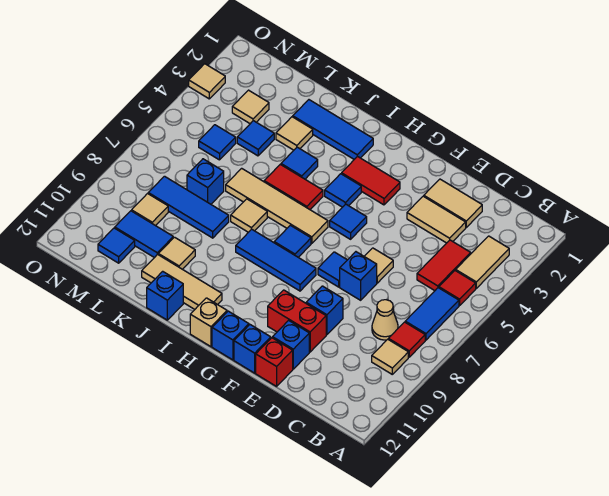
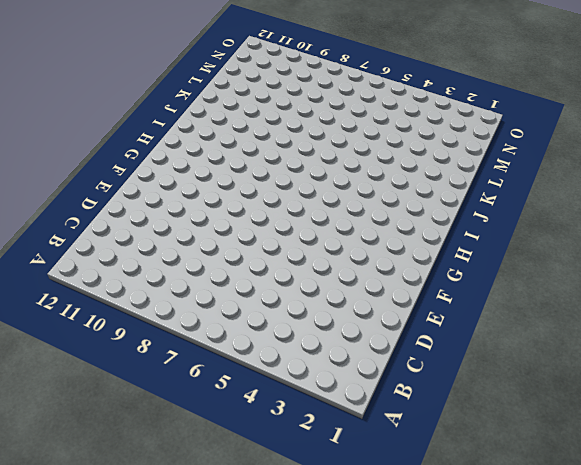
none -> tan 1x2 tile [456,236,509,288]
none -> red 1x1 tile [439,271,476,306]
none -> blue 1x2 tile [405,288,459,340]
none -> red 1x1 tile [388,322,425,357]

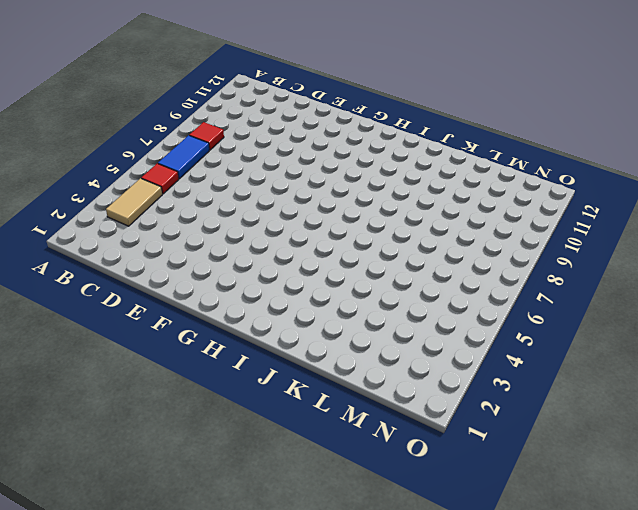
none -> tan 1x1 tile [372,339,408,374]
none -> red 1x2 tile [417,240,471,291]
none -> tan 1x1 cone [372,300,398,340]
none -> tan 1x2 tile [424,179,482,227]

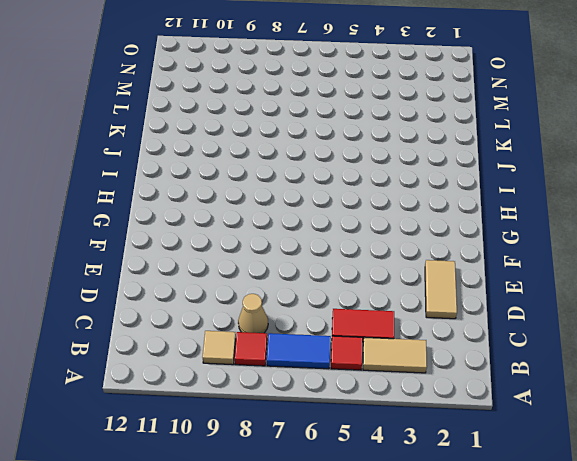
none -> tan 1x2 tile [407,196,466,243]
none -> tan 1x1 tile [364,248,393,283]
none -> blue 1x1 brick [340,252,377,300]
none -> blue 1x1 brick [306,286,343,335]

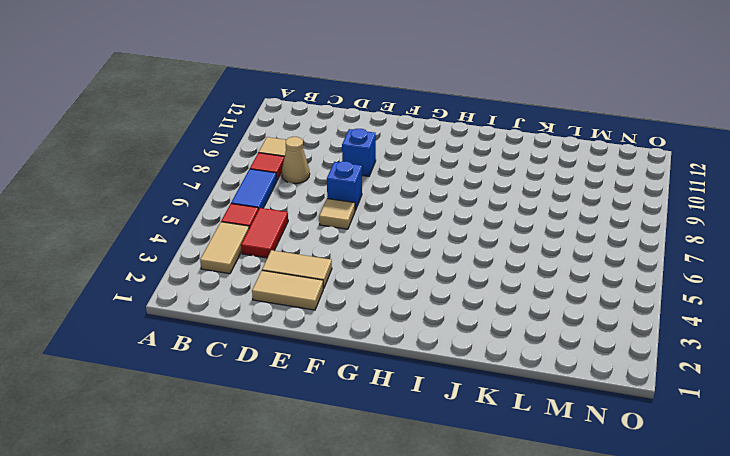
none -> red 1x2 brick [268,290,326,352]
none -> blue 1x1 brick [273,320,309,369]
none -> red 1x1 brick [256,338,293,386]
none -> blue 1x1 tile [318,252,347,287]

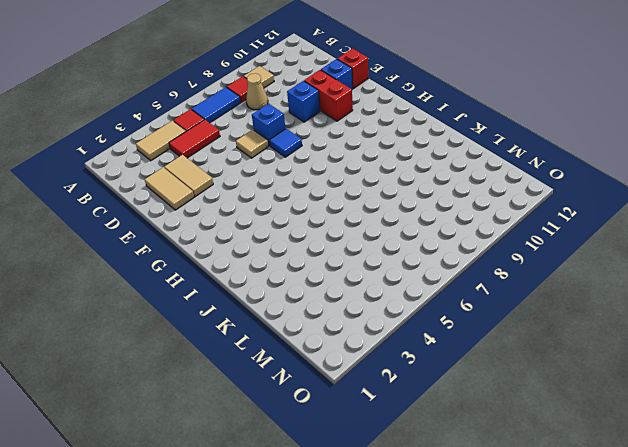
none -> blue 1x1 brick [234,325,271,373]
none -> red 1x2 tile [342,156,400,205]
none -> blue 1x1 tile [330,204,367,239]
none -> blue 1x3 tile [236,229,316,291]

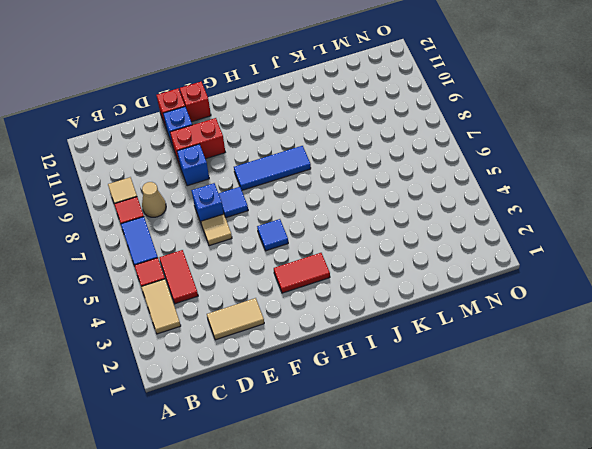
red 1x1 brick [180,82,211,122] -> blue 1x1 brick [234,325,271,373]
none -> tan 1x2 tile [407,196,466,243]
none -> blue 1x1 brick [212,311,249,360]
none -> blue 1x1 tile [325,174,361,207]
none -> tan 1x4 tile [226,168,328,243]

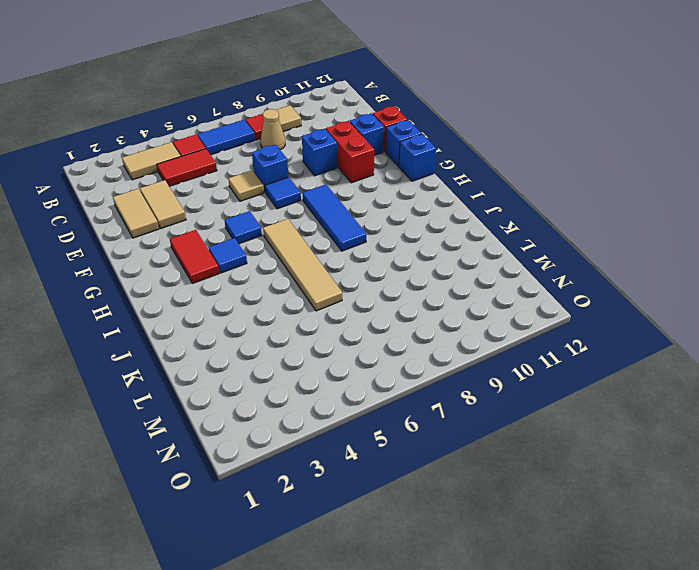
none -> blue 1x1 tile [274,225,311,257]
none -> tan 1x1 brick [190,298,227,347]
none -> blue 1x3 tile [293,100,373,159]
none -> red 1x2 tile [264,164,323,209]

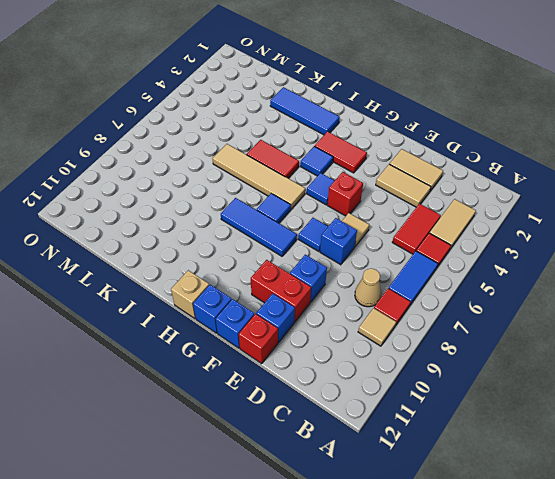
red 1x1 brick [327,172,363,216] -> none
none -> tan 1x3 tile [142,254,222,309]
none -> blue 1x1 tile [281,147,318,179]
none -> tan 1x1 tile [231,199,267,232]
none -> blue 1x1 brick [147,271,183,320]

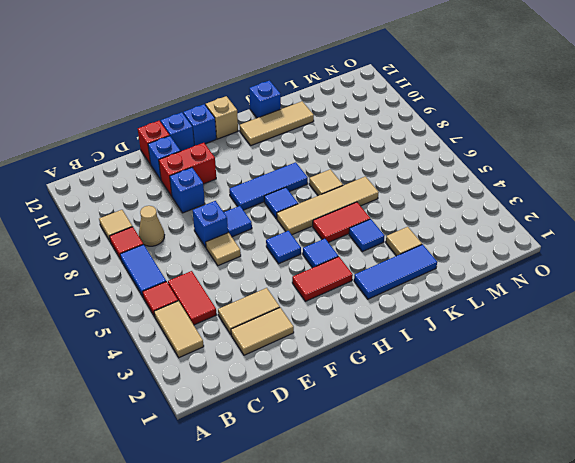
none -> blue 1x3 tile [148,176,229,238]
none -> tan 1x1 tile [158,237,195,269]
none -> blue 1x1 tile [237,121,274,156]
none -> blue 1x1 brick [187,159,224,204]

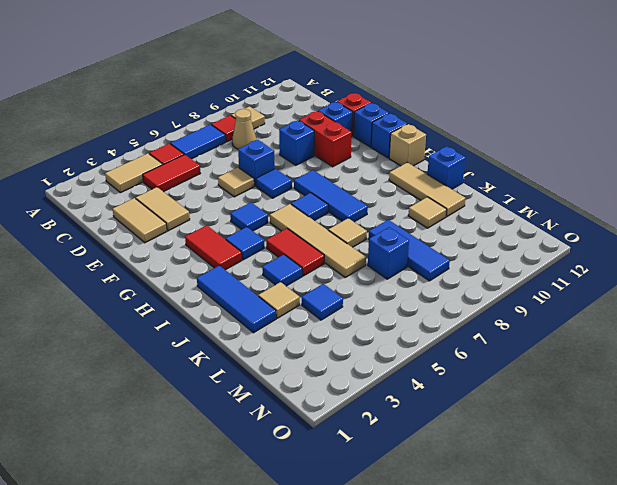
none -> blue 1x2 tile [115,211,173,258]
none -> tan 1x1 tile [232,90,269,124]
none -> blue 1x1 tile [199,125,236,160]
none -> tan 1x1 tile [132,194,168,226]

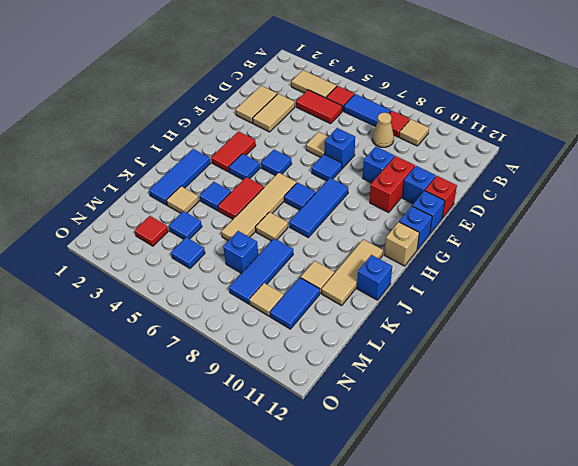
red 1x1 tile [135,216,168,246] -> tan 1x1 tile [232,90,269,124]
none -> blue 1x1 tile [98,228,135,263]
none -> tan 1x1 tile [189,64,225,99]

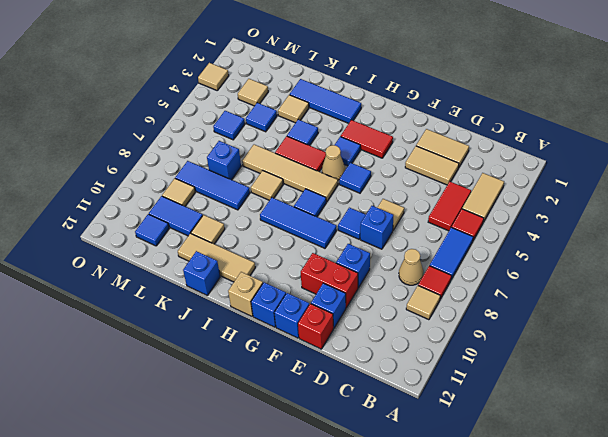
tan 1x1 cone [322,145,345,180] -> none

